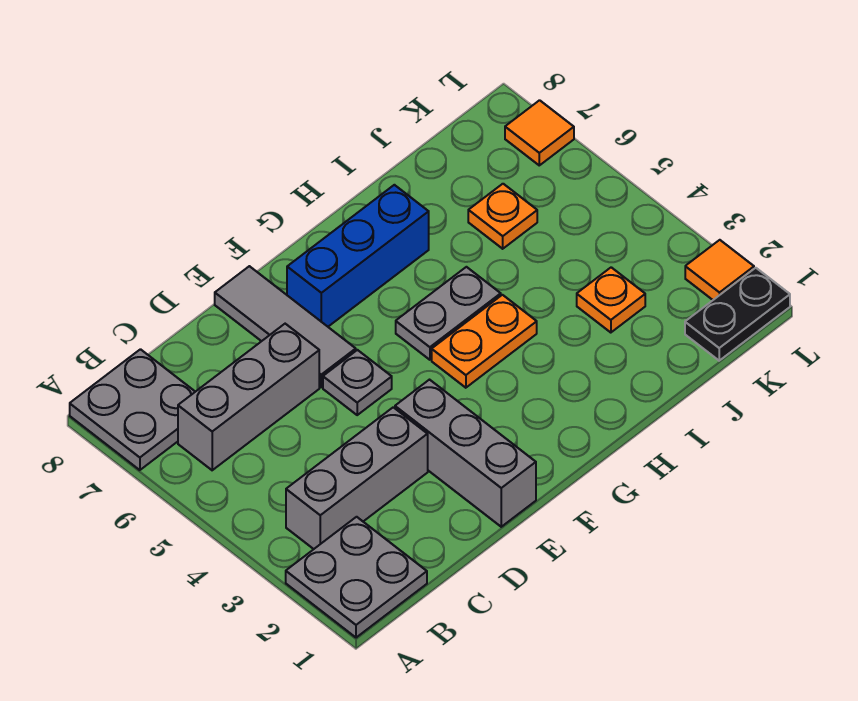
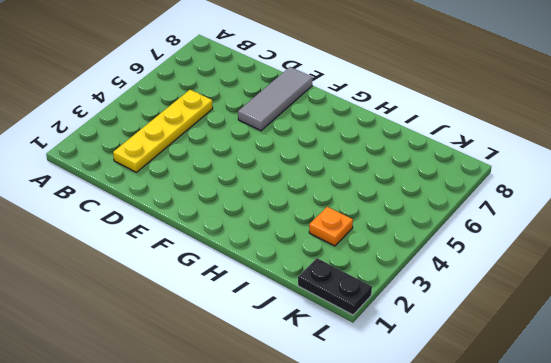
yellow 1x4 plate [113,90,213,172] -> grey 1x3 brick [286,407,428,549]
none -> grey 2x2 plate [286,517,427,638]
none -> grey 2x2 plate [70,349,195,470]
none -> grey 1x3 brick [178,324,319,470]

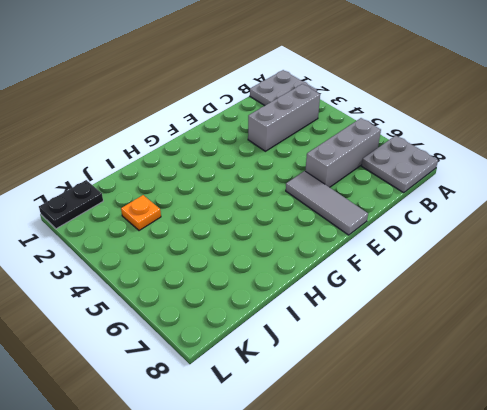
none -> grey 1x3 brick [395,380,536,527]
none -> grey 1x1 plate [323,350,392,415]
none -> blue 1x3 brick [287,185,429,327]

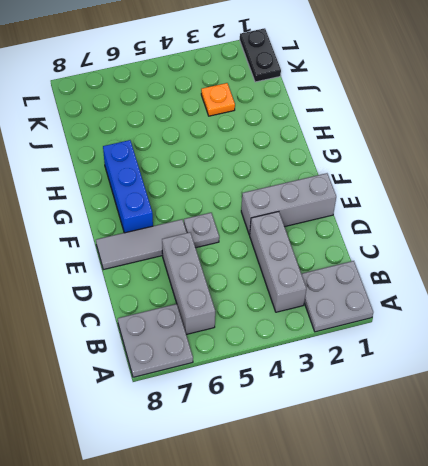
none -> orange 1x2 plate [432,295,537,388]
none -> grey 1x2 plate [396,267,501,360]
none -> orange 1x1 plate [468,184,537,249]

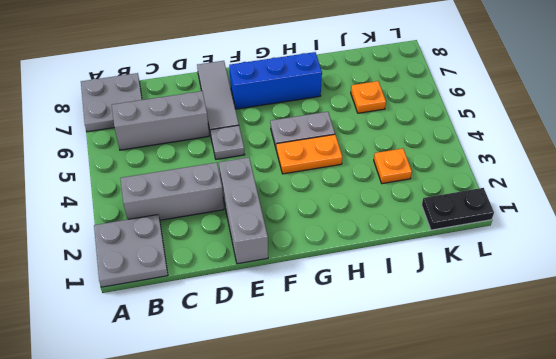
none -> orange 1x1 tile [685,240,754,300]
none -> orange 1x1 tile [505,100,574,165]

